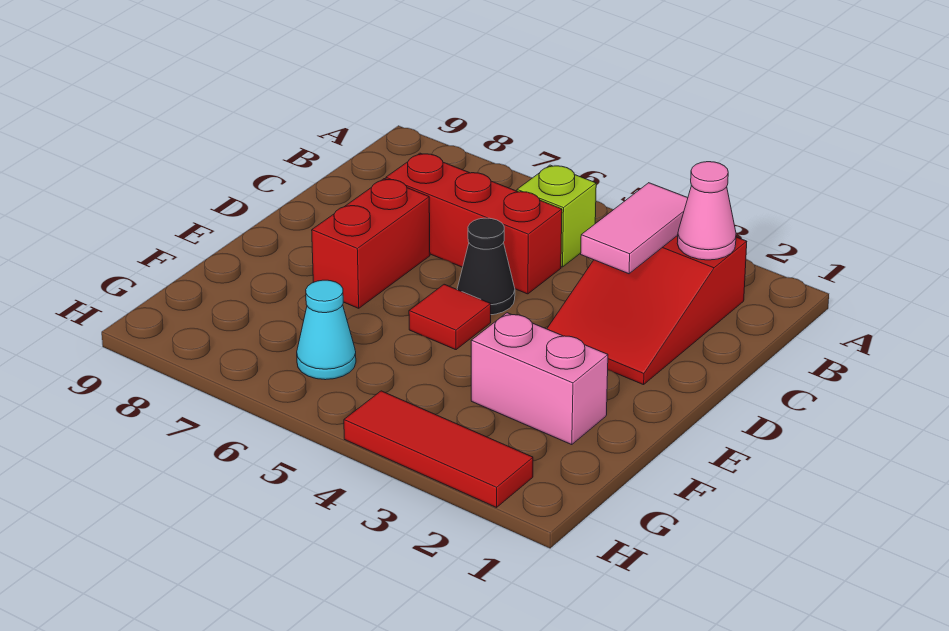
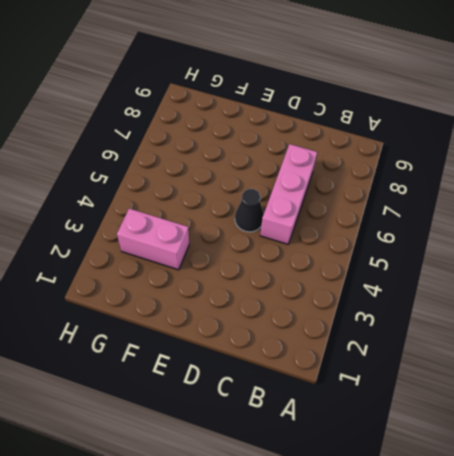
pink 1x3 brick [260,144,317,244] -> red 1x3 brick [386,153,562,294]
pink 1x2 brick [117,209,189,270] -> pink 1x2 brick turned to [471,313,608,445]
none -> red 2x3 slope [547,235,747,385]
none -> lime 1x1 brick [517,165,596,267]

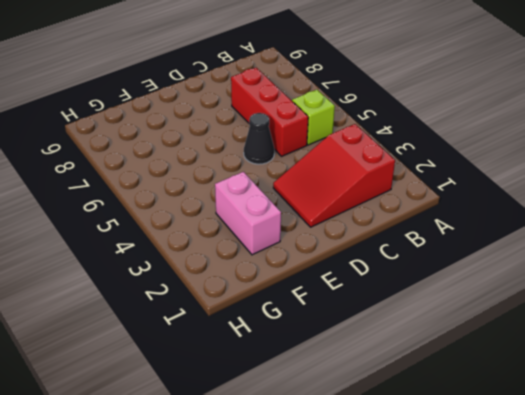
none -> red 1x2 brick [312,179,430,308]
none -> red 1x1 tile [409,284,491,350]

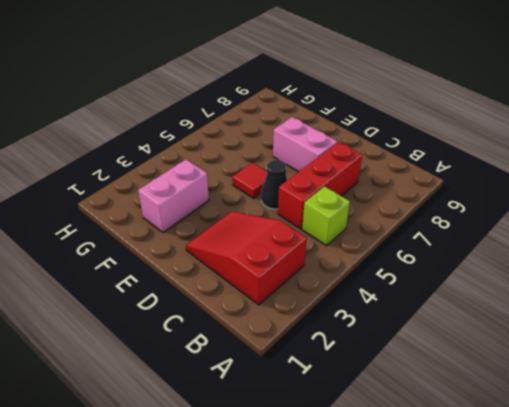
pink 1x2 brick [273,117,337,172] -> red 1x2 brick [312,179,430,308]
none -> cyan 1x1 cone [297,280,356,380]
none -> red 1x3 tile [344,391,533,507]

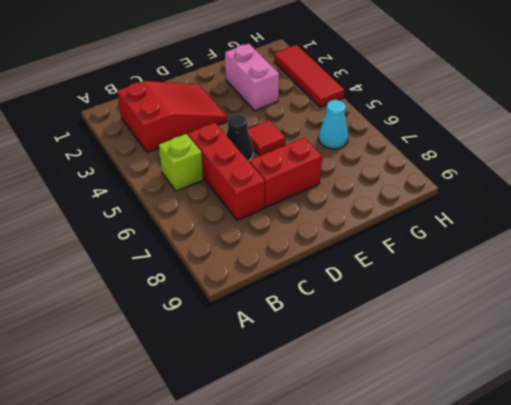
none -> pink 1x1 cone [677,162,736,260]
none -> pink 1x2 tile [581,183,688,274]

